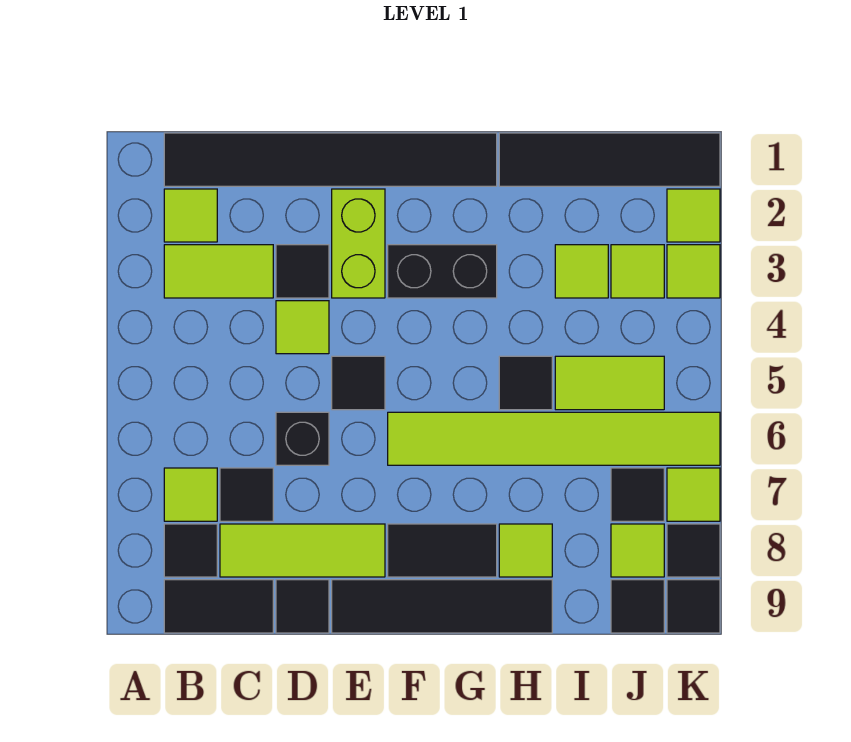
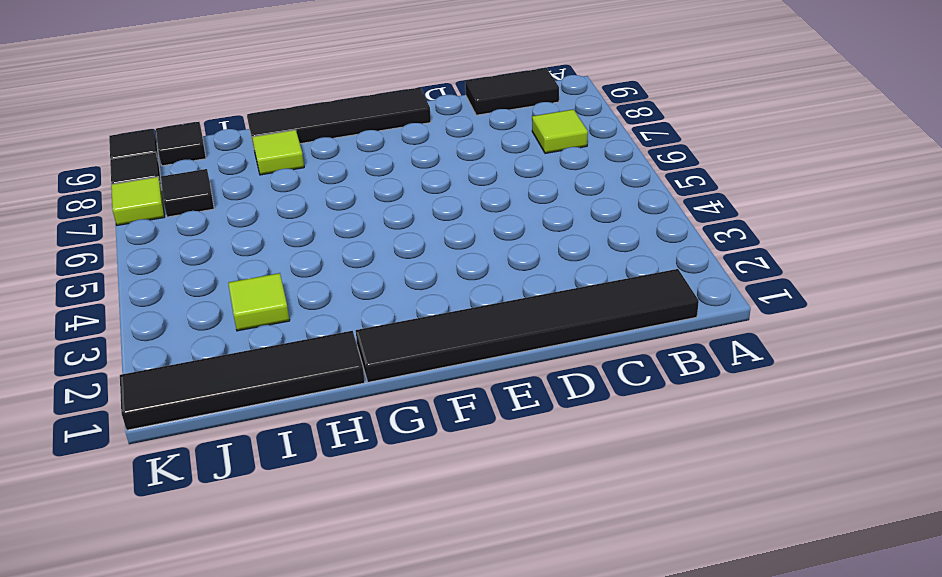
none -> lime 1x1 tile [164,189,217,242]
none -> lime 1x2 tile [164,245,273,298]
none -> black 1x1 tile [164,524,217,577]
none -> black 1x1 tile [220,468,273,521]

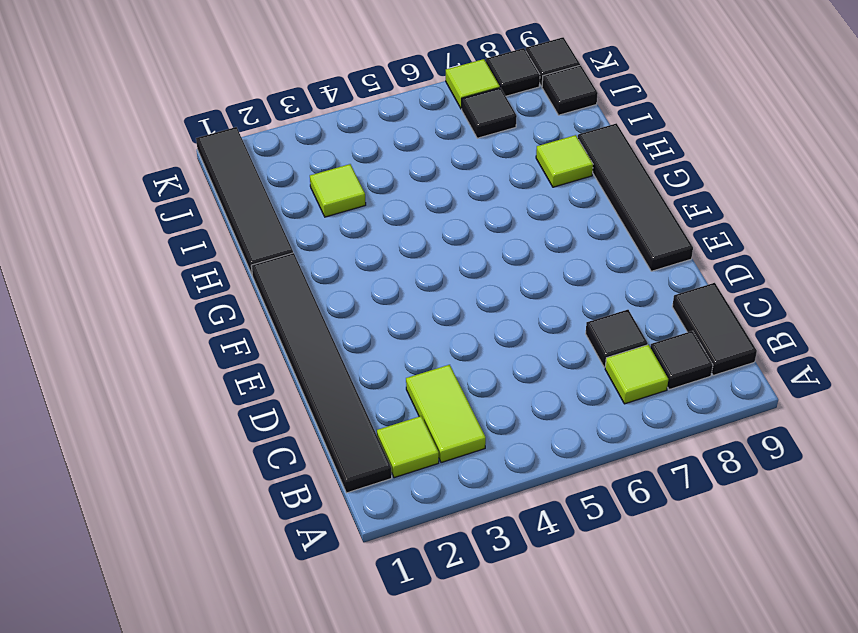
none -> lime 1x3 tile [220,524,385,577]
none -> black 1x1 tile [276,245,329,298]
none -> lime 1x1 tile [276,301,329,354]
none -> black 1x1 brick [276,412,329,465]

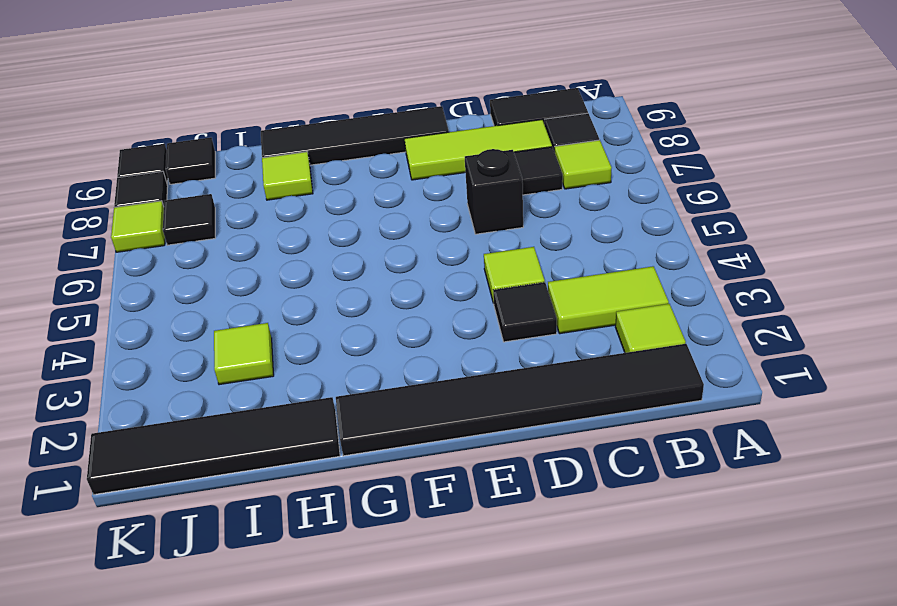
none -> black 1x1 tile [276,580,329,633]
none -> lime 1x2 brick [332,189,385,298]
none -> black 1x1 tile [332,356,385,410]
none -> black 1x2 brick [388,245,497,298]

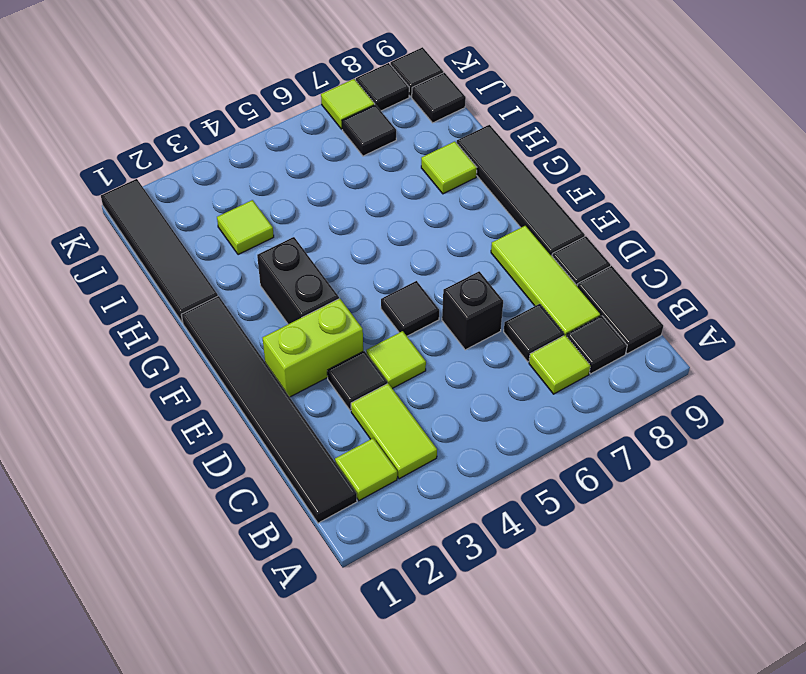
none -> lime 1x6 tile [388,412,720,465]
none -> black 1x2 tile [388,524,497,577]
none -> black 1x1 tile [499,356,552,410]
none -> lime 1x2 tile [555,356,664,410]

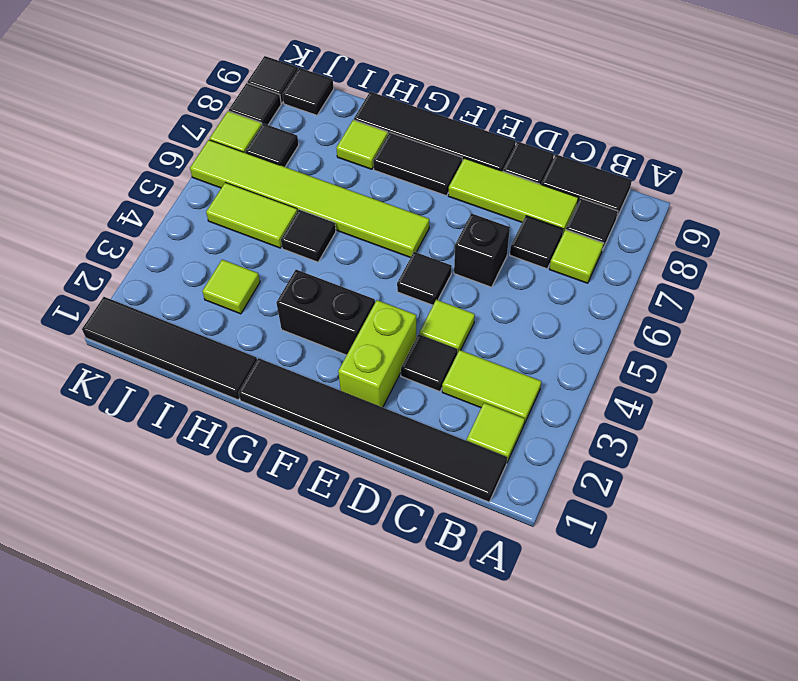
none -> lime 1x1 tile [611,245,664,298]
none -> lime 1x1 tile [611,524,664,577]
none -> lime 1x1 tile [667,189,720,242]
none -> lime 1x1 tile [667,245,720,298]

